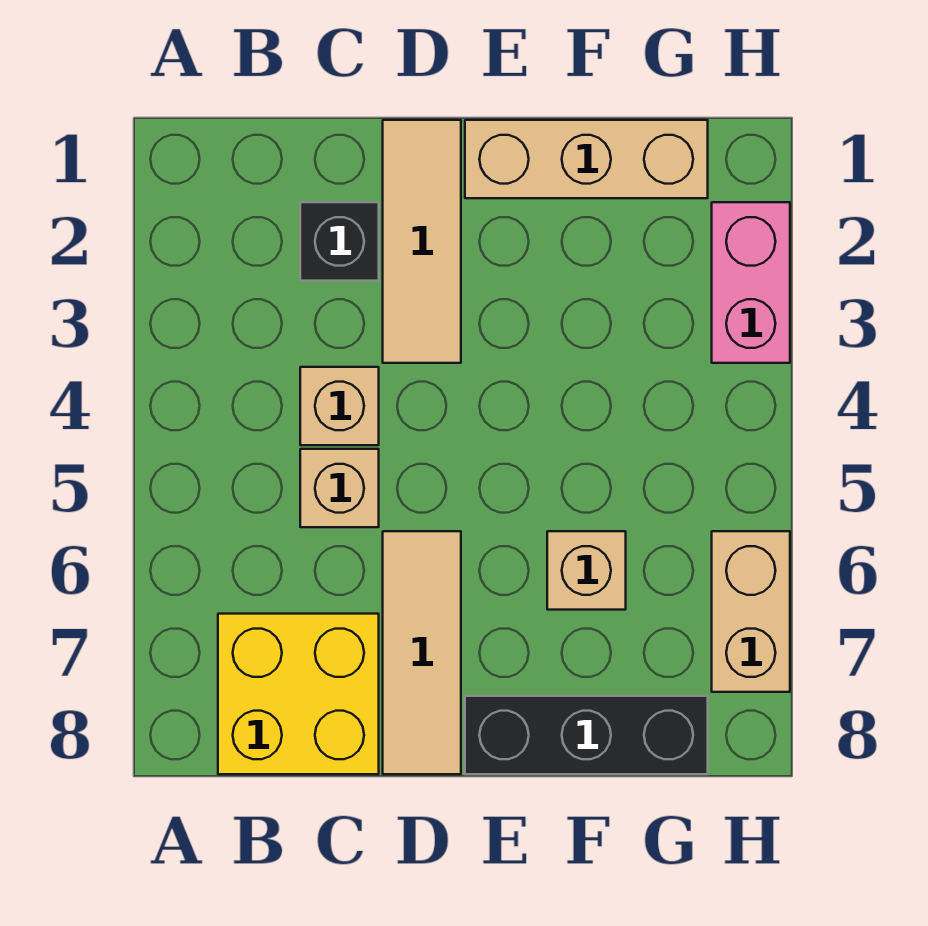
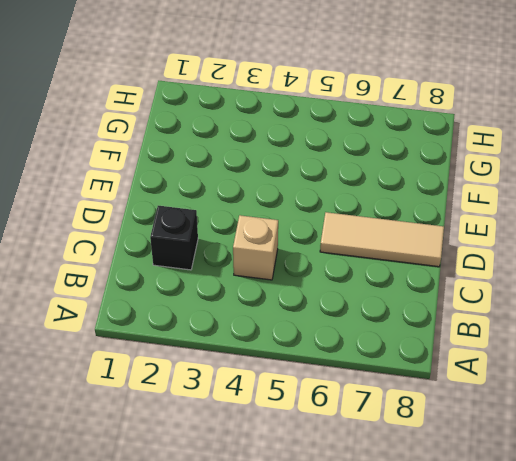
none -> yellow 2x2 brick [218,614,379,774]
none -> tan 1x1 brick [300,449,379,527]

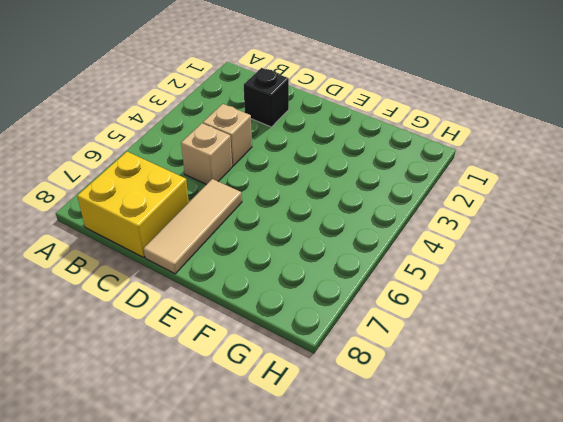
none -> tan 1x3 tile [383,120,461,363]
none -> tan 1x3 brick [465,120,708,198]

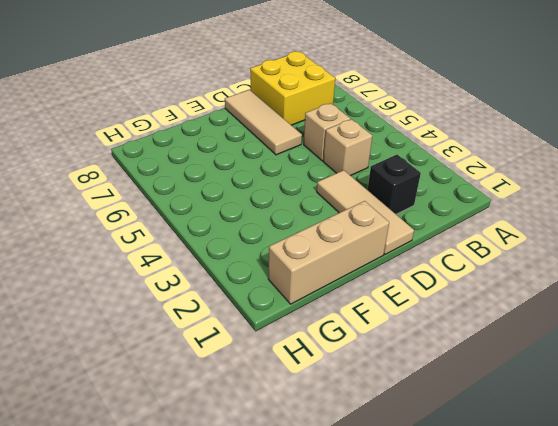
none -> black 1x3 brick [465,696,708,774]
none -> tan 1x1 brick [547,531,626,610]

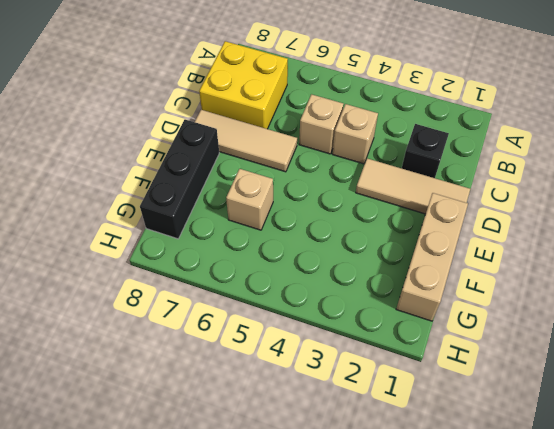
none -> pink 1x2 brick [712,202,790,363]
none -> tan 1x2 brick [712,531,790,692]

